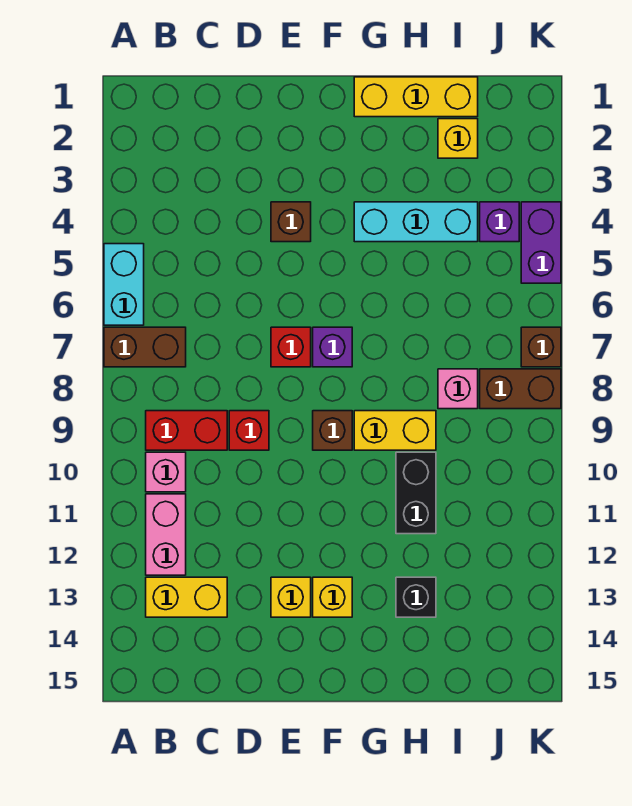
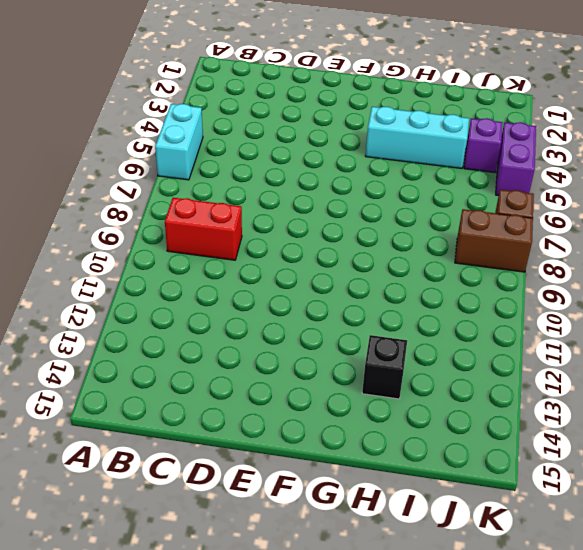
none -> brown 1x2 brick [104,327,186,367]
none -> pink 1x1 brick [146,452,186,492]
none -> pink 1x2 brick [146,494,186,575]

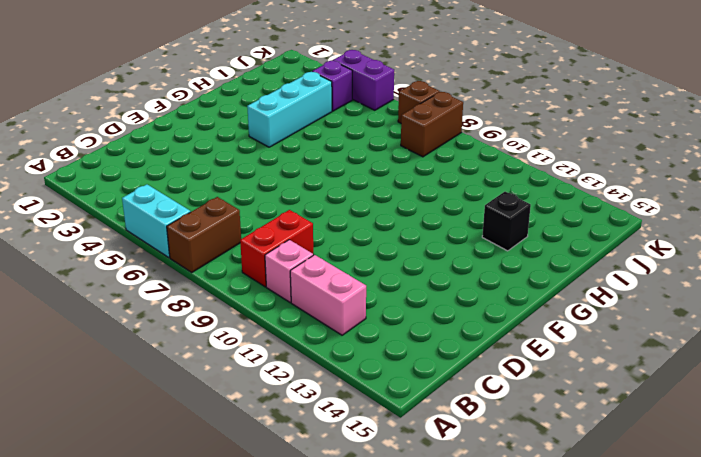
none -> yellow 1x2 brick [146,577,227,617]
none -> red 1x1 brick [229,411,269,450]
none -> brown 1x1 brick [271,202,311,242]

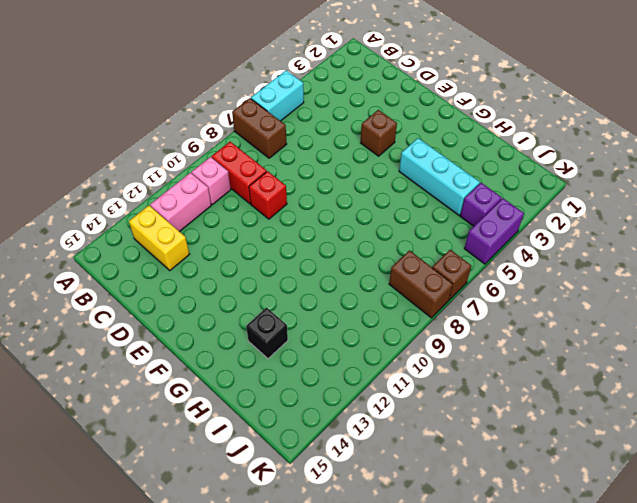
none -> red 1x1 brick [271,327,311,367]
none -> yellow 1x1 brick [271,577,311,617]
none -> purple 1x1 brick [313,327,352,367]

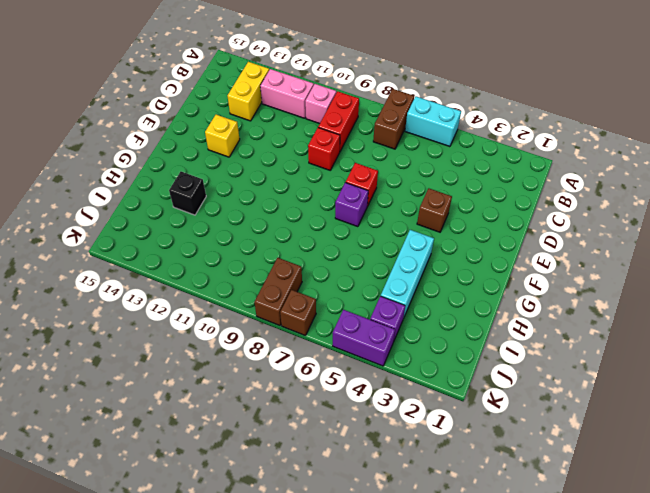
none -> brown 1x1 brick [313,411,352,450]
none -> yellow 1x1 brick [313,577,352,617]
none -> yellow 1x3 brick [354,77,478,117]

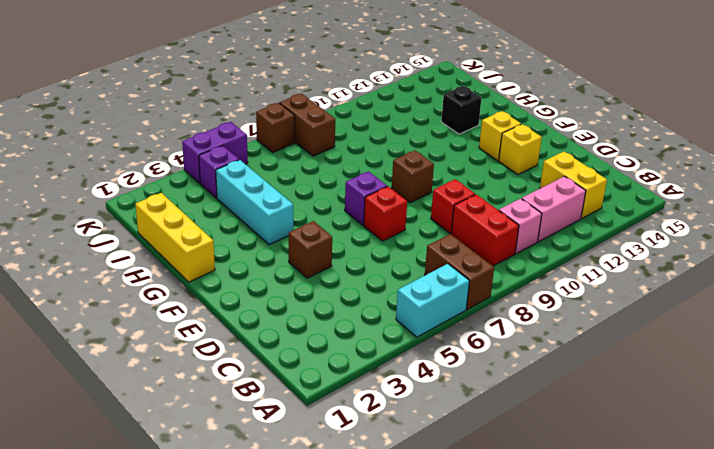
none -> yellow 1x2 brick [354,411,436,450]
none -> black 1x2 brick [396,452,436,534]
none -> yellow 1x1 brick [438,119,478,158]

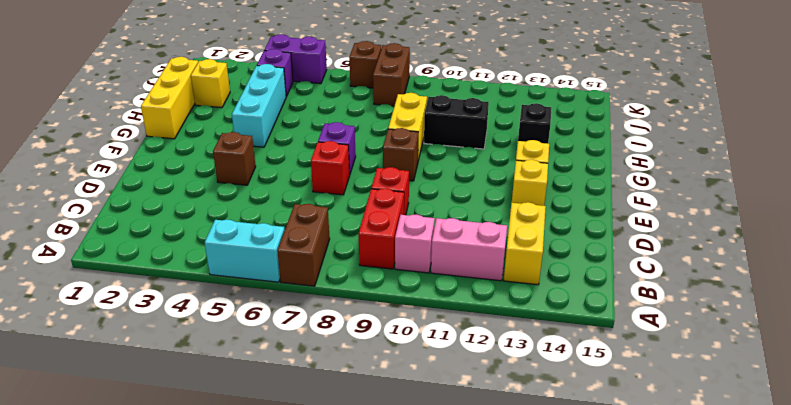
none -> pink 1x1 brick [438,369,478,409]

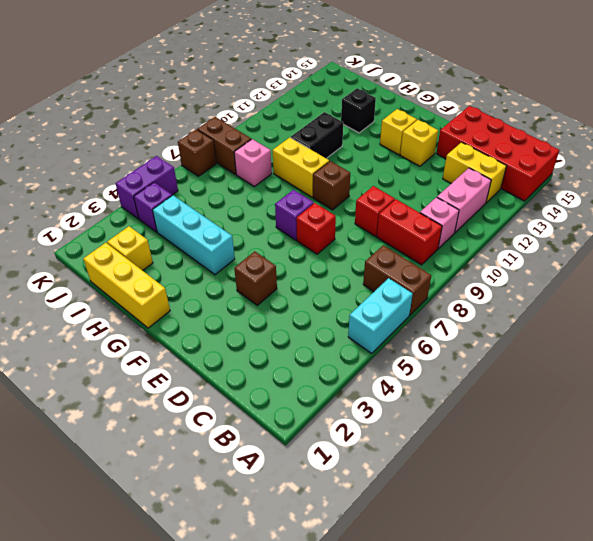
red 2x4 brick [436,106,559,201] -> none

